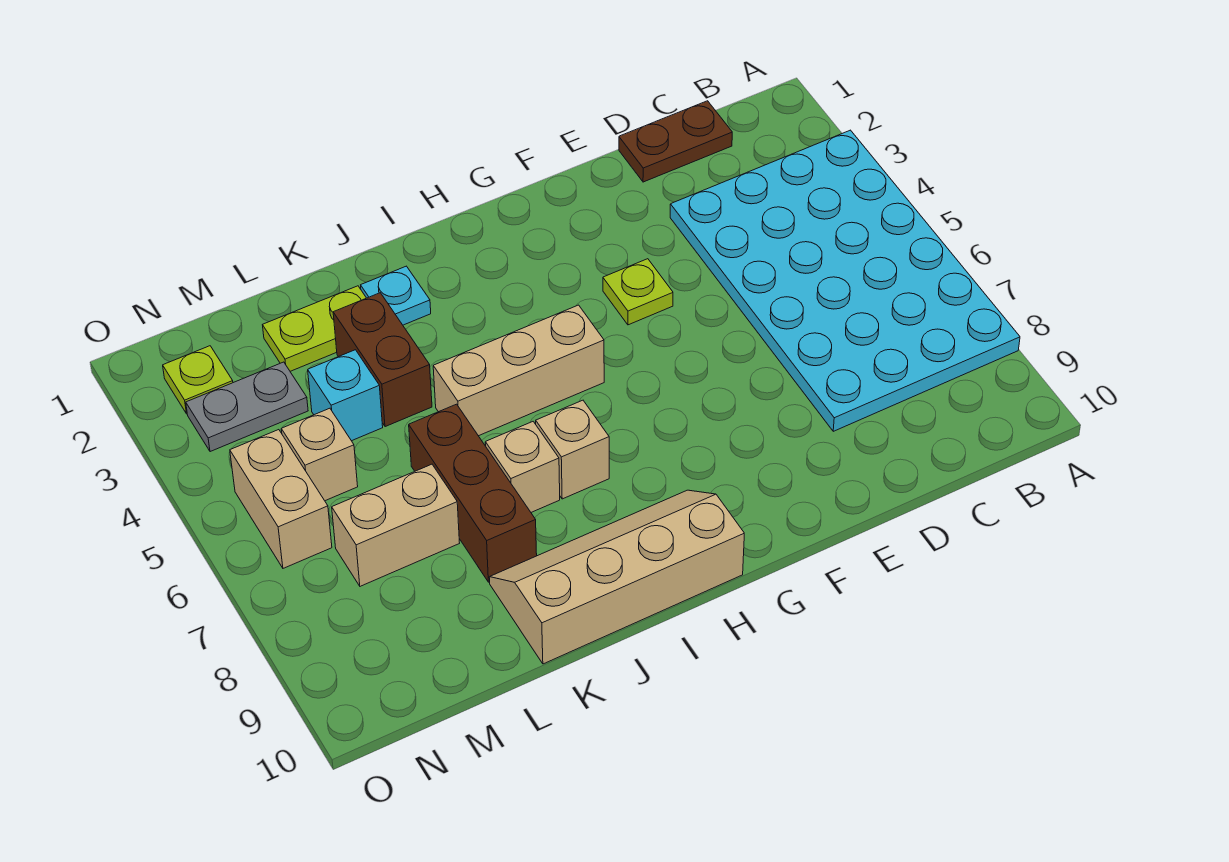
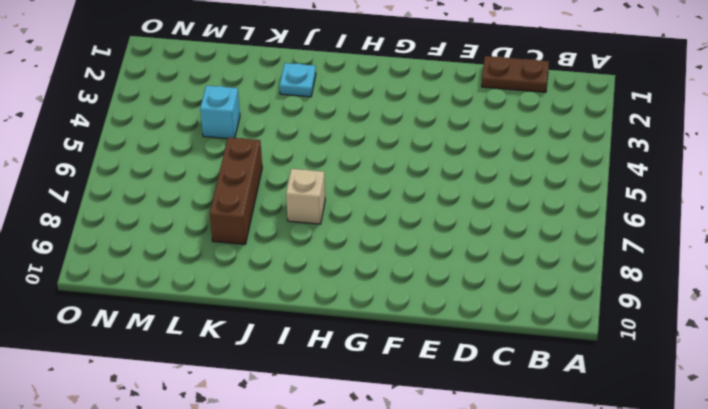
none -> cyan 4x6 plate [670,130,1020,431]
none -> lime 1x1 plate [603,259,673,325]
none -> tan 1x3 brick [433,305,604,436]

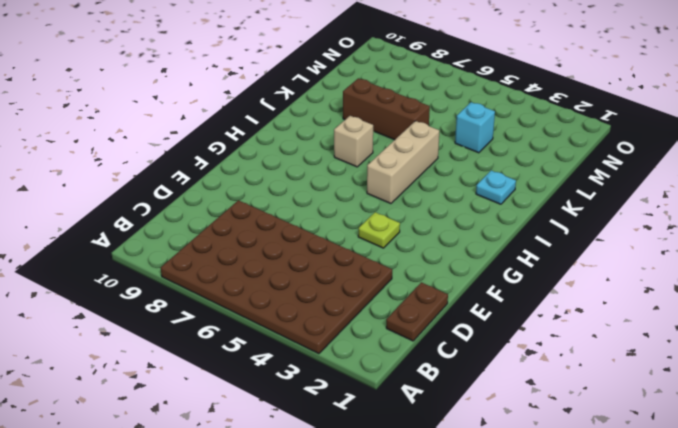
brown 4x6 plate [161,200,392,354] -> cyan 4x6 plate [670,130,1020,431]
none -> tan 2x4 slope [489,490,744,664]
none -> tan 1x1 brick [485,422,560,512]
none -> lime 1x2 plate [263,286,366,371]

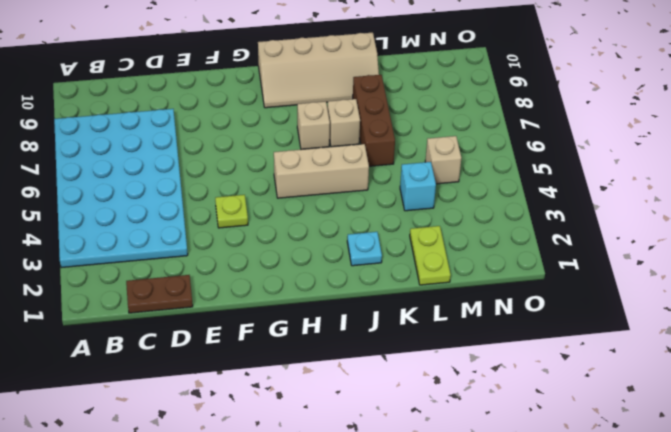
lime 1x2 plate [410,226,451,285] -> lime 1x2 plate turned to [263,286,366,371]
none -> brown 1x2 brick [333,293,432,427]
none -> tan 1x2 brick [332,464,459,586]
none -> grey 1x2 plate [186,362,308,452]

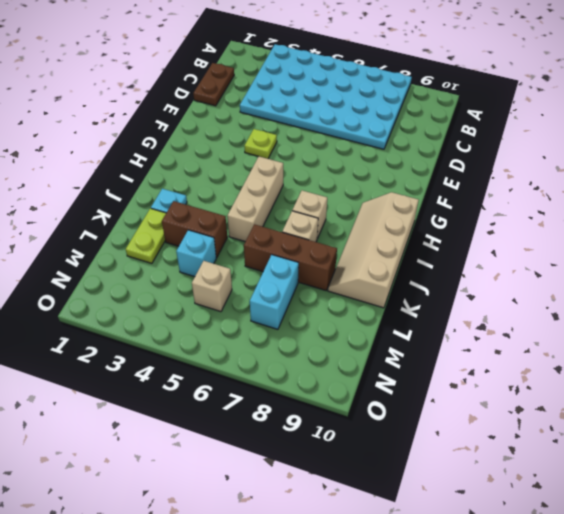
cyan 1x2 brick [250,255,299,329] -> tan 1x2 brick [332,464,459,586]
none -> grey 1x2 plate [186,362,308,452]
none -> lime 1x1 plate [163,346,233,414]
none -> tan 1x2 brick [230,430,332,568]

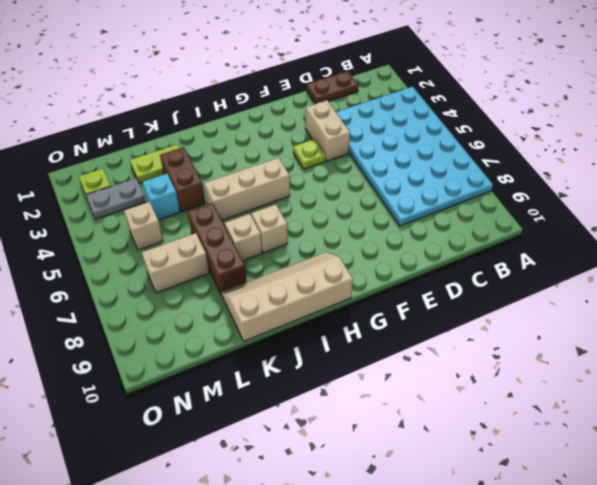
tan 1x2 brick [305,100,350,161] -> tan 1x2 brick moved to [230,430,332,568]
none -> cyan 1x1 plate [361,266,431,325]

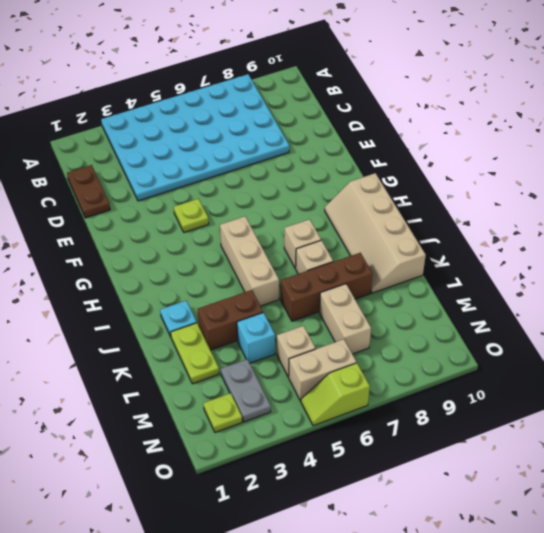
lime 1x2 slope [301,363,370,426] -> none

